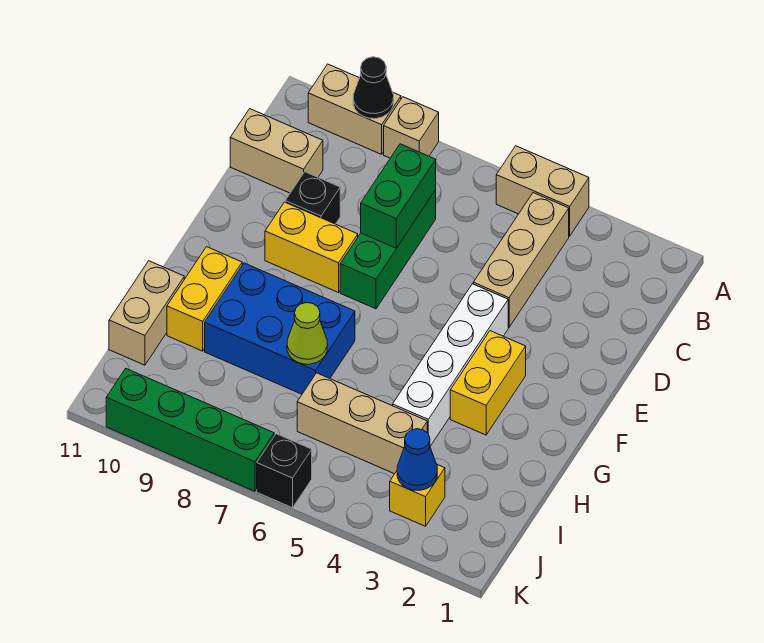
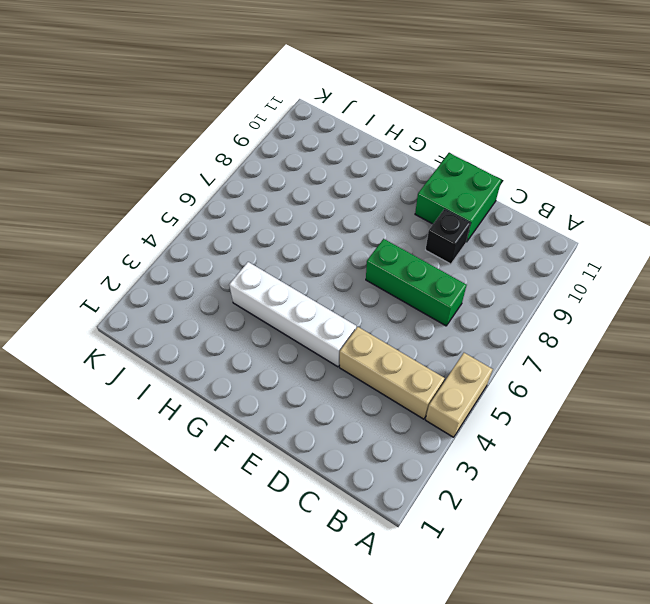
green 2x2 brick [415,153,501,242] -> none
none -> tan 1x1 brick [384,97,439,158]
none -> tan 1x2 brick [308,64,401,154]
none -> tan 1x2 brick [230,109,323,193]

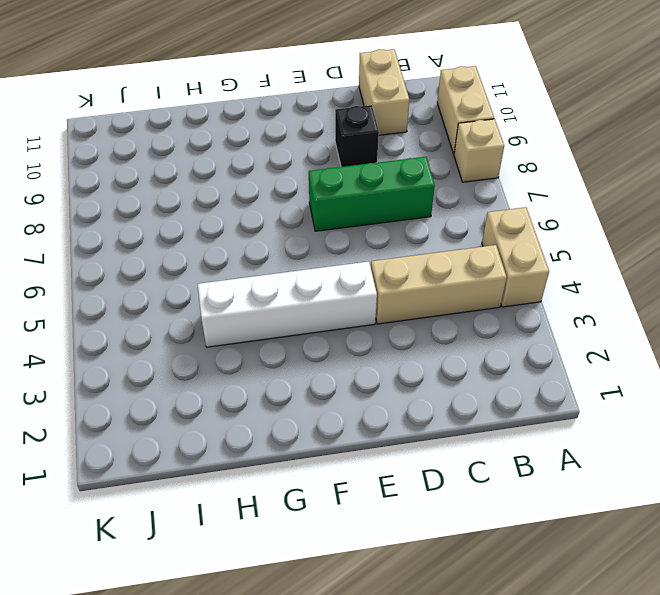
none -> yellow 1x2 brick [265,202,358,293]
none -> yellow 1x2 brick [450,331,526,435]
none -> blue 2x3 brick [205,263,355,394]

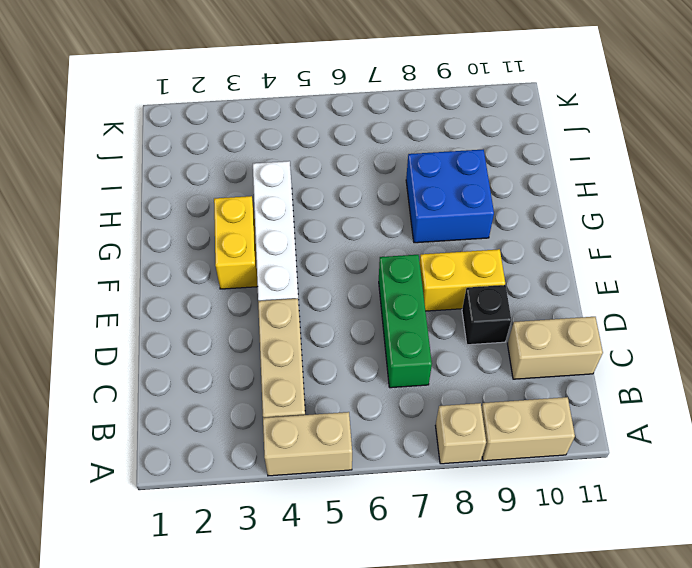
blue 2x2 brick [406,150,494,243] -> blue 2x3 brick [205,263,355,394]
none -> yellow 1x2 brick [167,247,242,351]
none -> tan 1x2 brick [109,261,184,365]
none -> tan 1x3 brick [297,373,427,474]

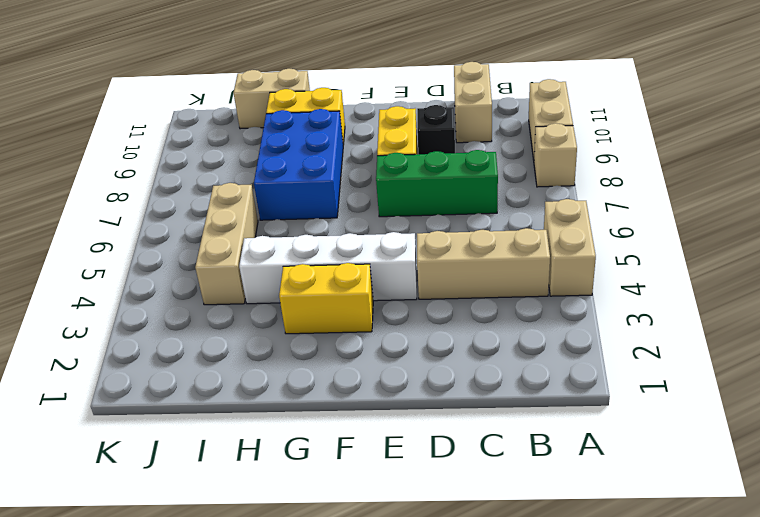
none -> yellow 1x1 brick [390,465,445,526]
none -> black 1x1 brick [257,434,312,508]
none -> green 1x4 brick [106,369,274,491]

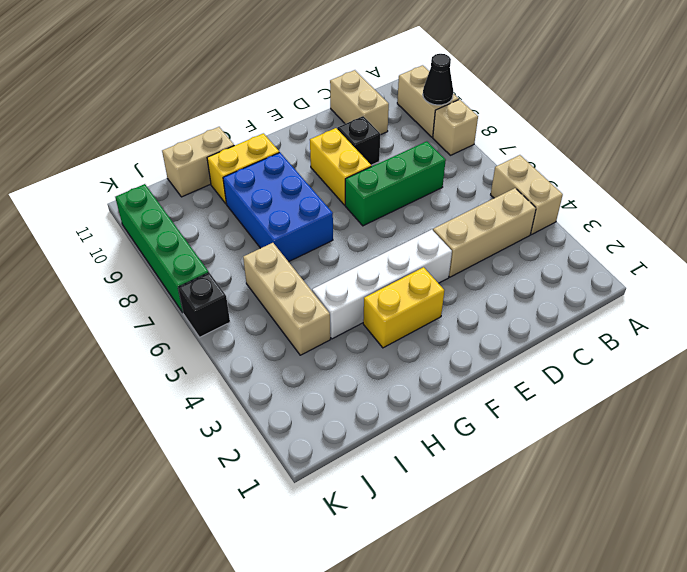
none -> yellow 1x1 brick [390,465,445,526]
none -> green 1x2 brick [361,144,436,248]
none -> lime 1x1 cone [287,303,327,364]

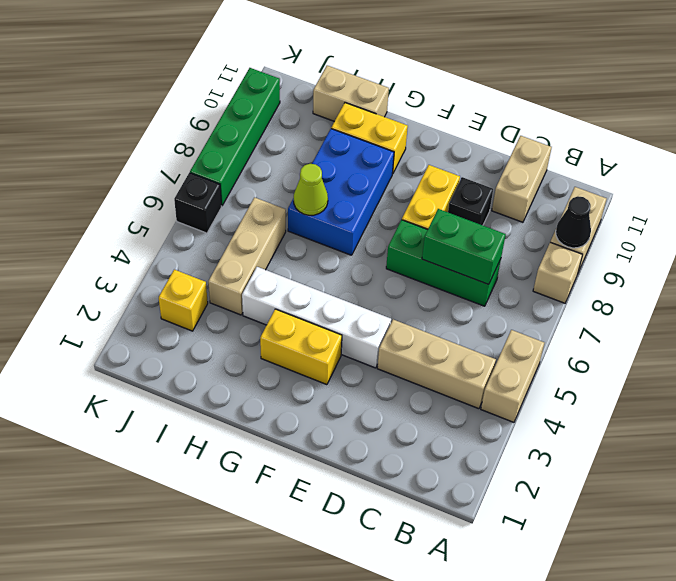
none -> blue 1x1 cone [397,429,437,490]

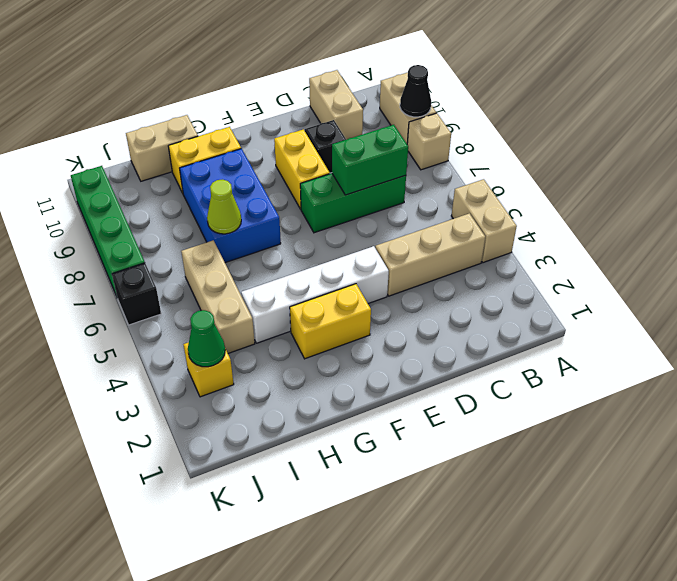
green 1x1 cone [188,310,225,367] -> blue 1x1 cone [397,429,437,490]

